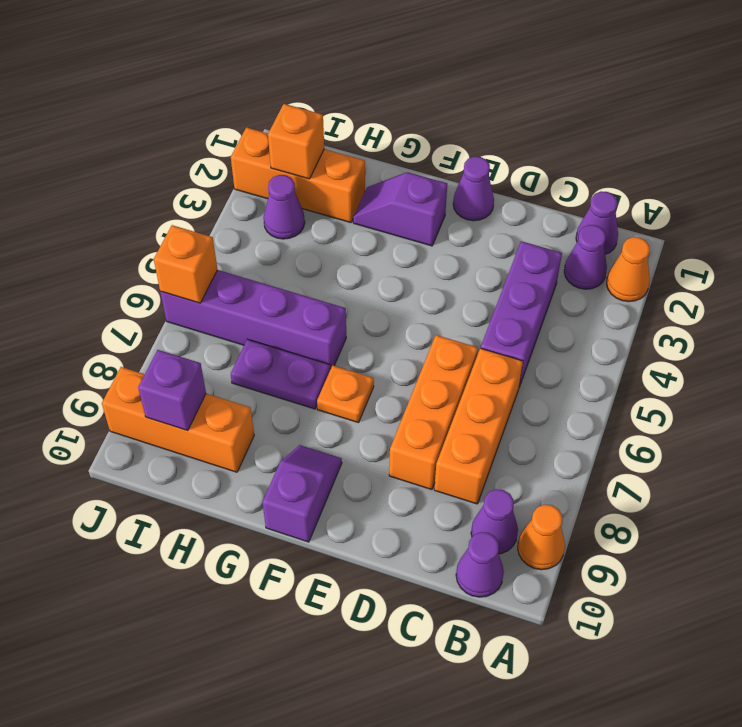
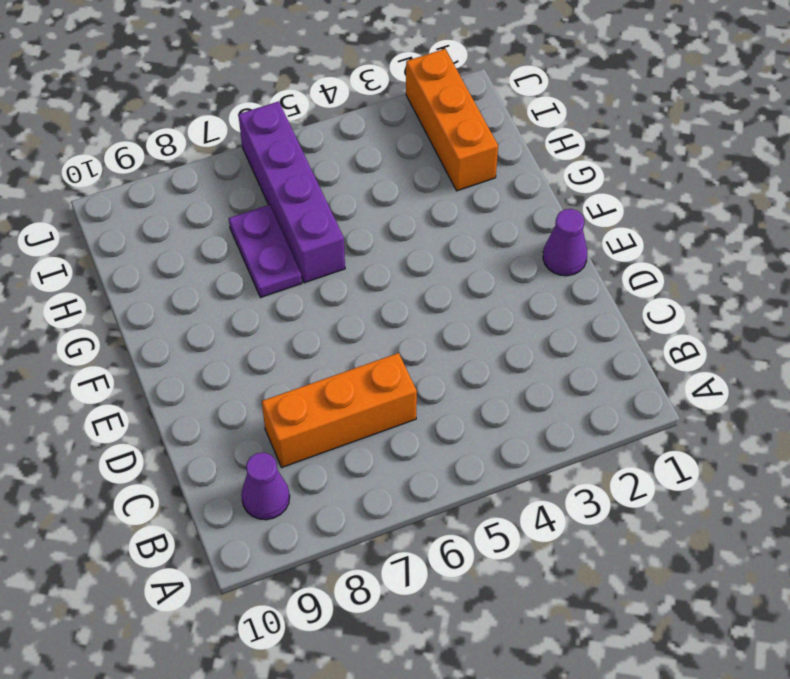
none -> orange 1x1 cone [607,237,650,302]
none -> orange 1x1 cone [518,505,565,570]
none -> purple 1x1 cone [576,191,618,254]

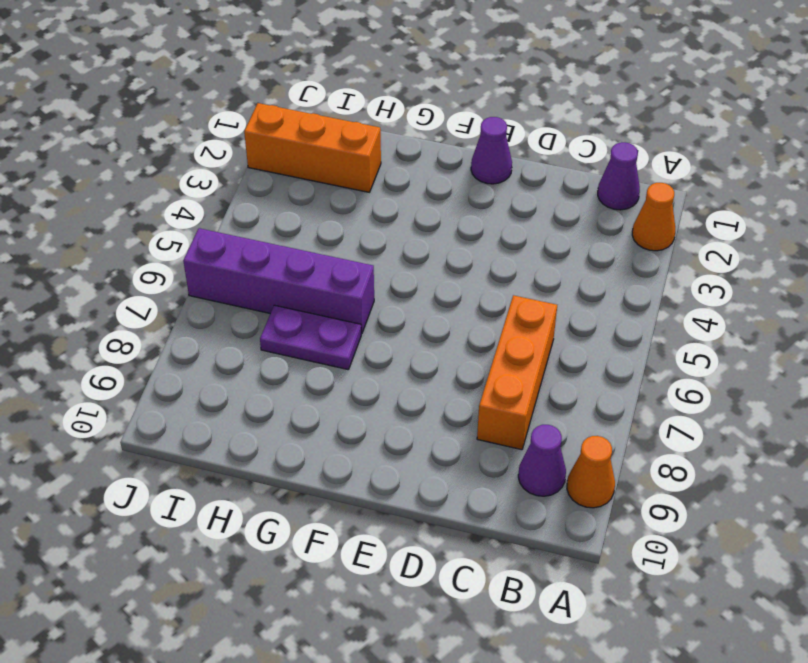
none -> purple 1x1 cone [564,225,607,289]
none -> purple 1x1 cone [456,532,504,597]
none -> purple 1x3 brick [481,241,562,387]

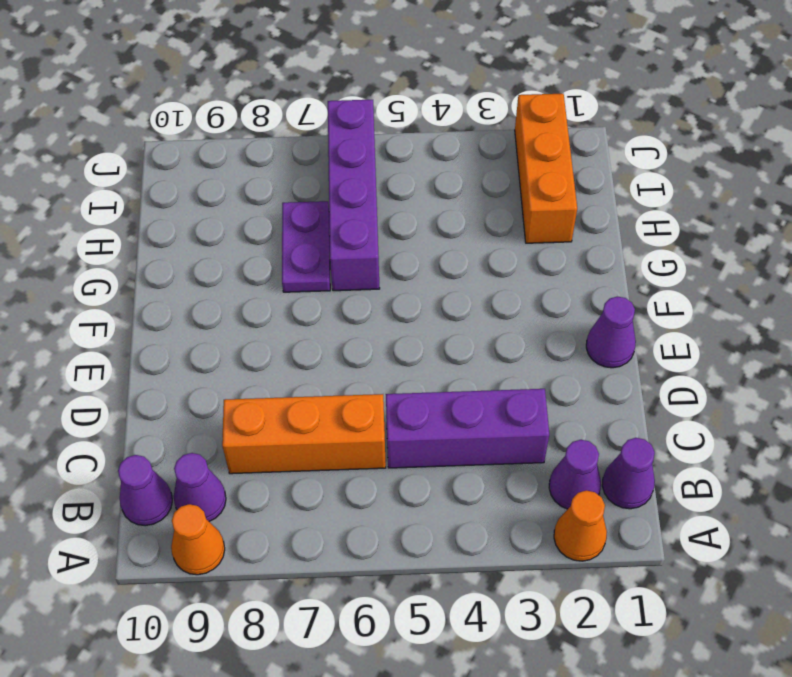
none -> orange 1x3 brick [389,335,478,490]
none -> purple 1x2 slope [353,172,447,246]
none -> orange 1x1 plate [317,365,374,423]

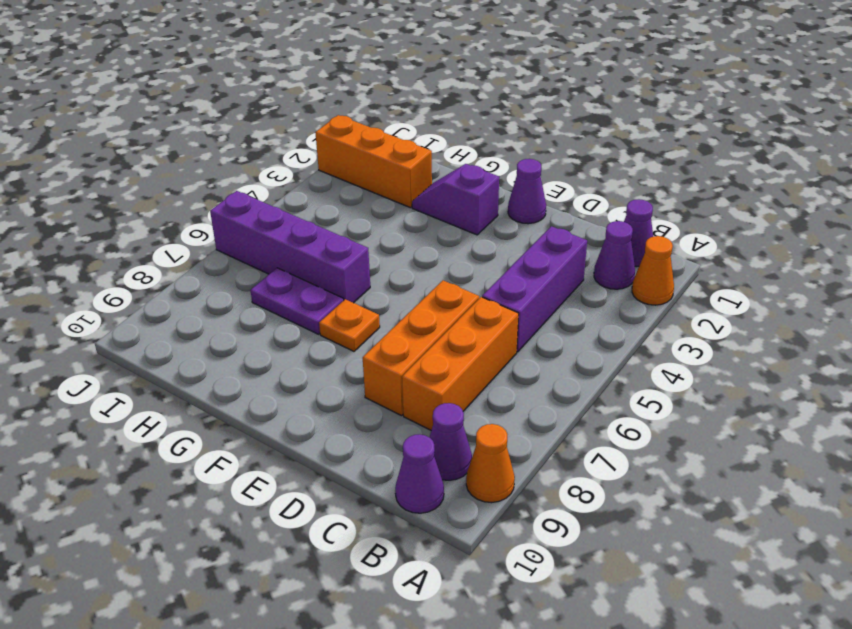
none -> purple 1x2 slope [262,445,342,542]
none -> orange 1x3 brick [102,367,254,472]
none -> purple 1x1 cone [264,175,305,239]

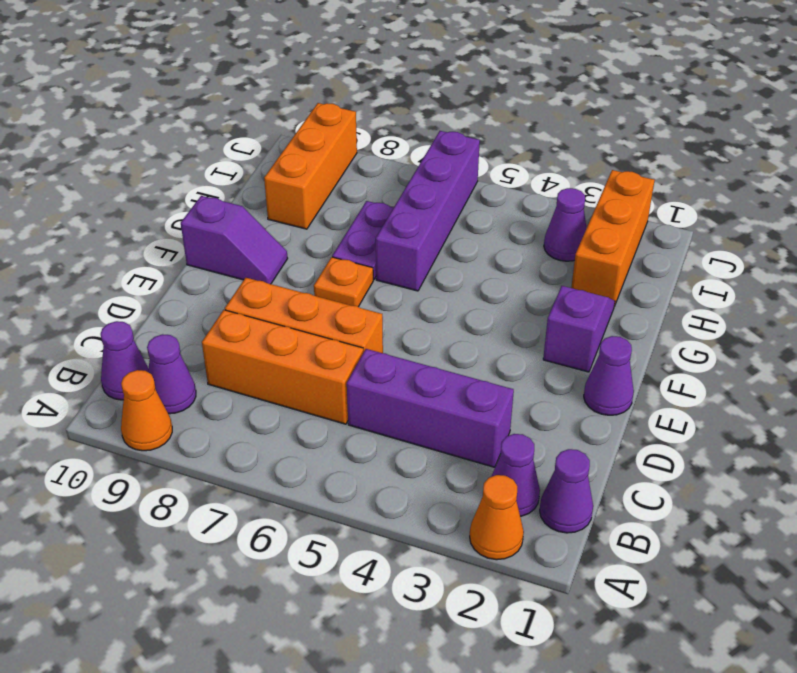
none -> orange 1x1 brick [268,104,324,179]
none -> purple 1x1 brick [138,350,206,431]
none -> orange 1x1 brick [154,225,217,303]

